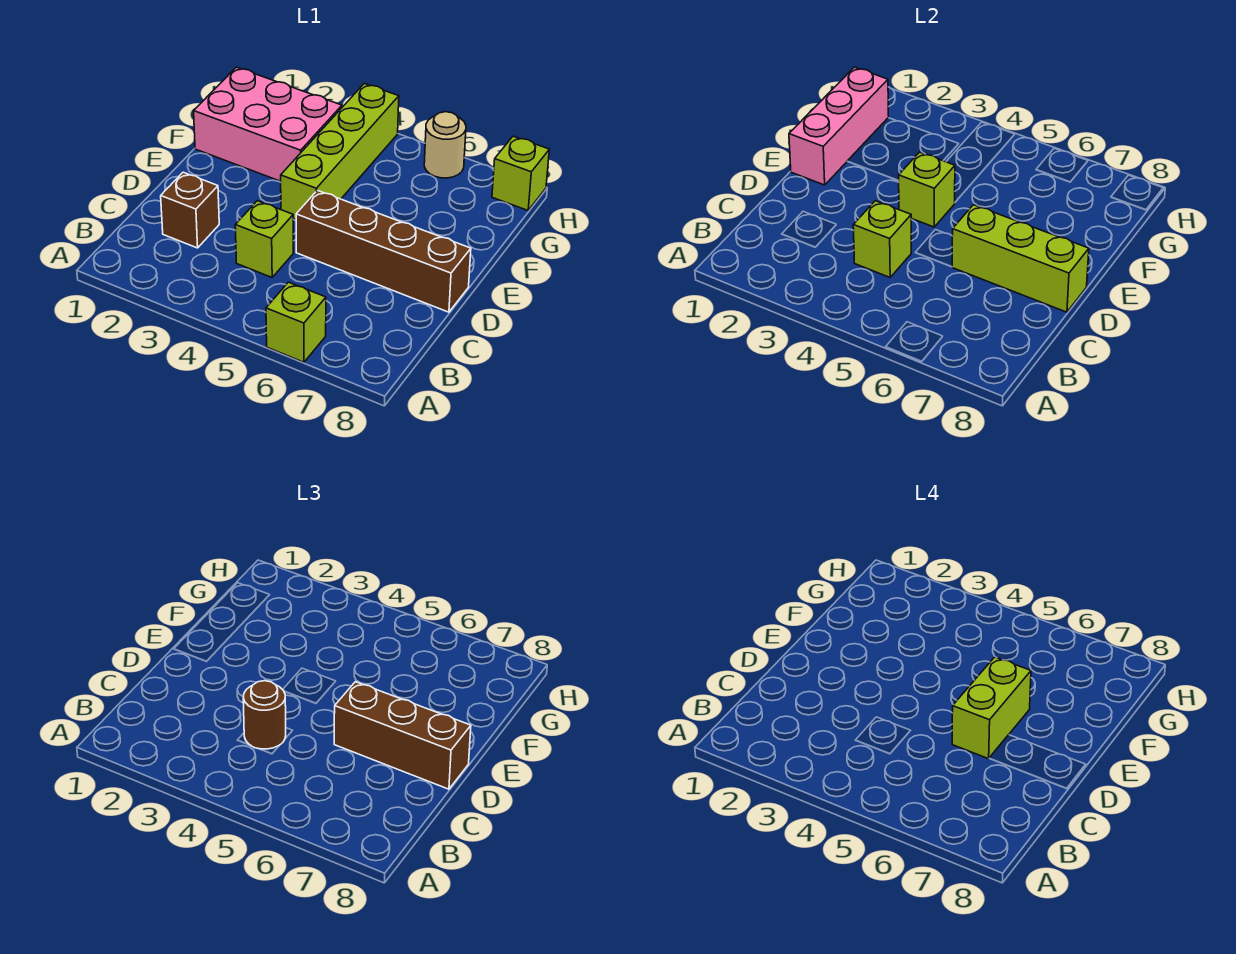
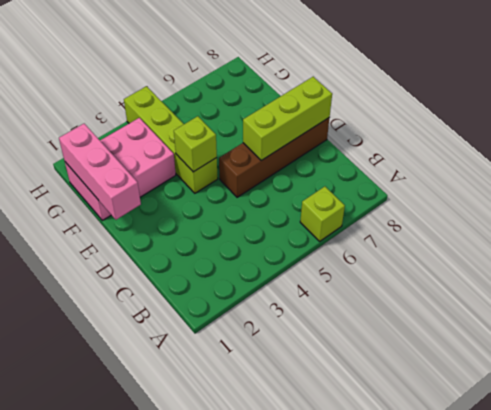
none -> brown 1x1 brick [161,172,219,248]
none -> lime 1x1 brick [235,201,293,277]
none -> tan 1x1 round brick [424,112,466,178]

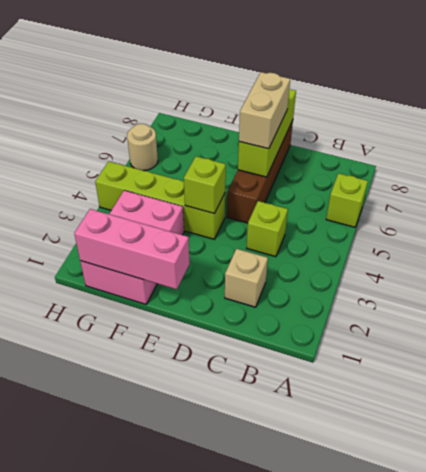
tan 1x1 brick [225,249,268,307] -> brown 1x1 brick [161,172,219,248]
tan 1x2 brick [239,72,290,149] -> brown 1x3 brick [334,682,471,789]
none -> lime 1x1 brick [492,136,549,210]
none -> lime 1x1 brick [853,201,911,277]
none -> brown 1x1 round brick [243,681,286,749]

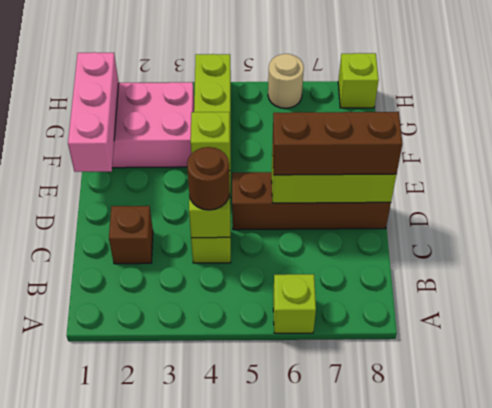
none -> lime 1x2 brick [952,657,1031,759]

